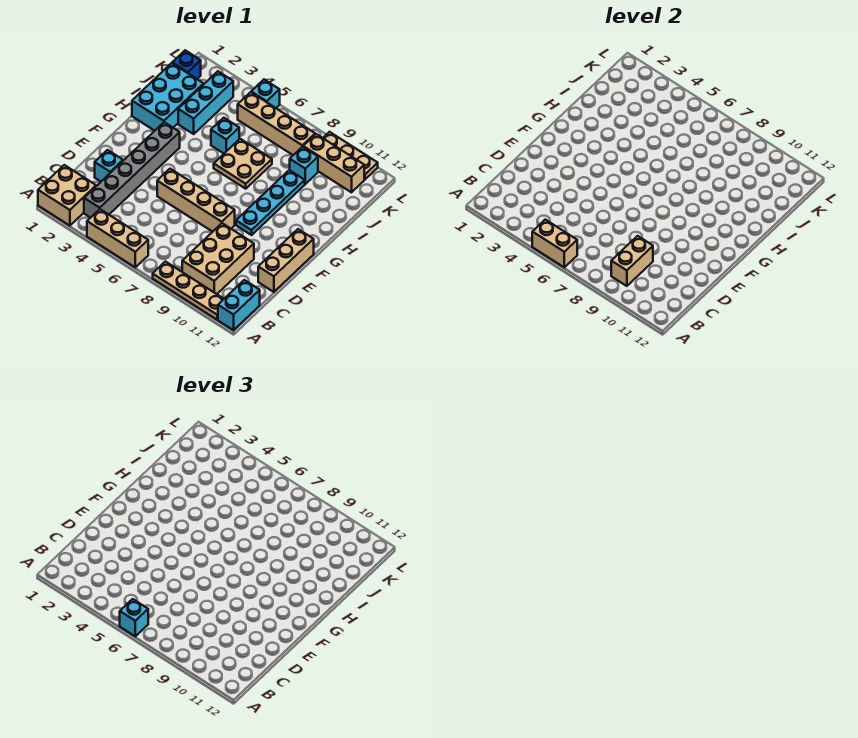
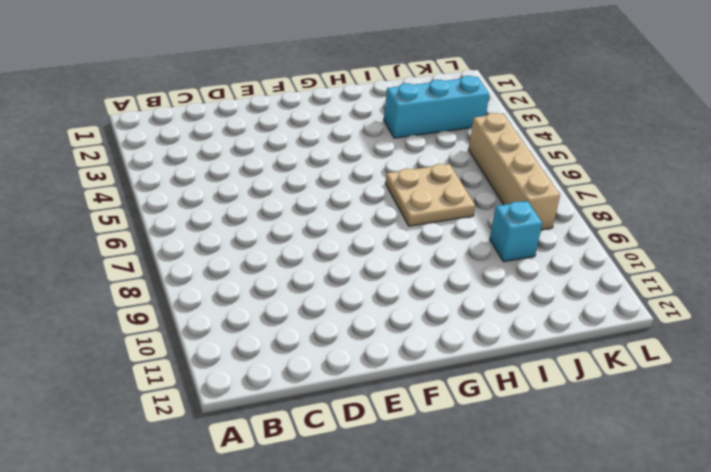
none -> tan 2x2 brick [38,165,96,226]
none -> tan 1x3 brick [87,209,148,267]
none -> tan 1x4 plate [153,262,224,320]

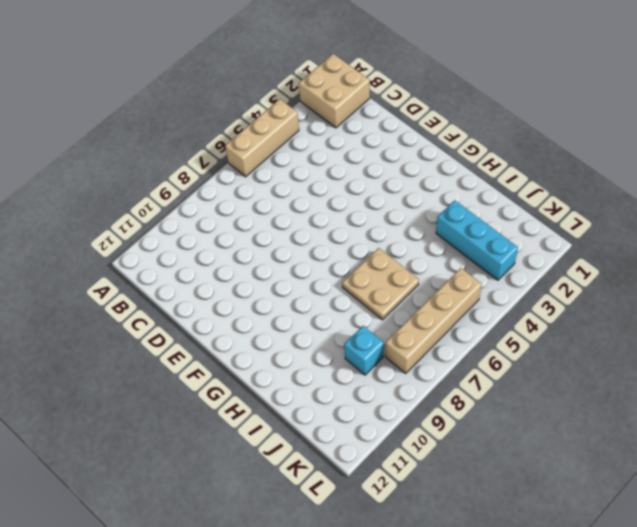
none -> tan 1x4 plate [153,262,224,320]
none -> cyan 1x2 brick [218,280,260,330]
none -> grey 1x6 brick [84,122,180,218]

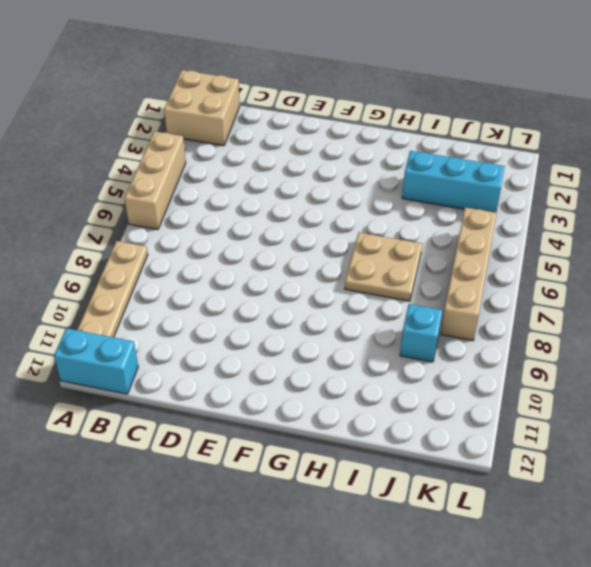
none -> grey 1x6 brick [84,122,180,218]
none -> tan 2x3 brick [182,223,254,294]
none -> cyan 1x1 brick [95,150,123,181]

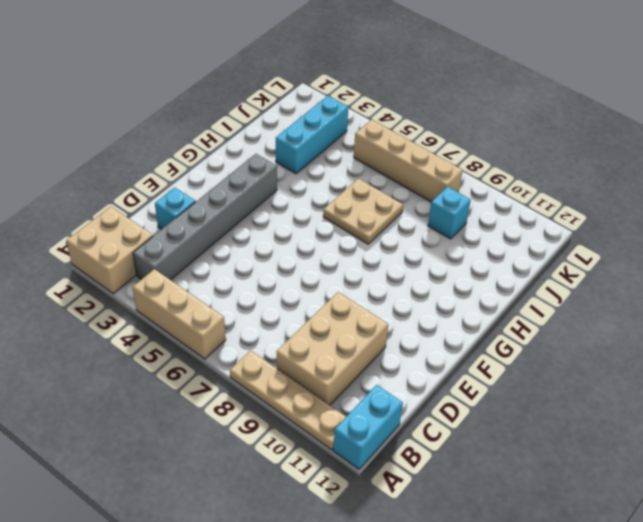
none -> tan 1x3 brick [258,229,314,292]
none -> tan 1x4 brick [157,169,235,232]
none -> cyan 1x4 plate [236,170,305,235]

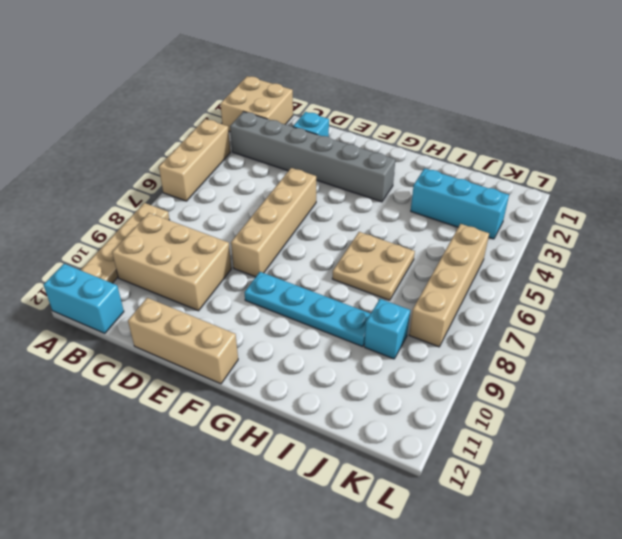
none -> cyan 2x3 brick [132,63,204,131]
none -> cyan 1x1 brick [211,118,239,153]
none -> blue 1x1 brick [172,50,201,79]

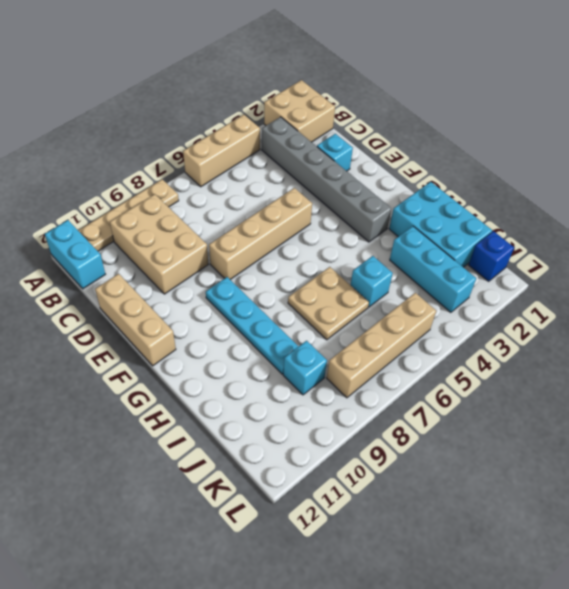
none -> tan 1x3 brick [303,134,364,192]
none -> cyan 1x1 brick [251,80,280,108]
none -> tan 1x3 plate [323,132,378,180]

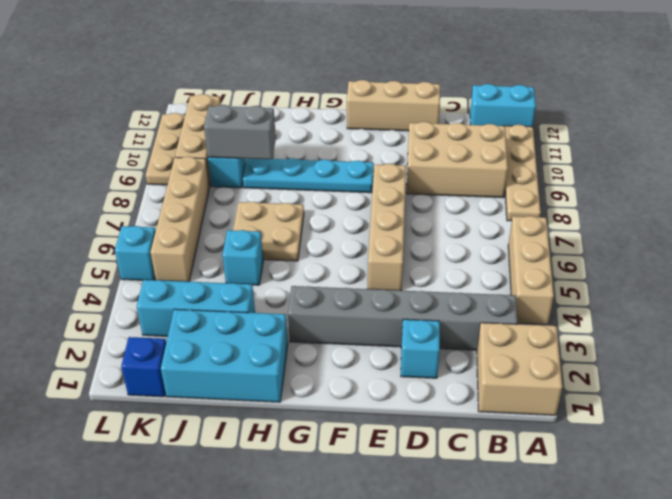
grey 1x2 brick [204,105,276,159] -> none
none -> tan 1x2 brick [532,220,577,267]
none -> tan 1x2 brick [611,236,653,286]
none -> cyan 1x1 brick [120,599,148,636]

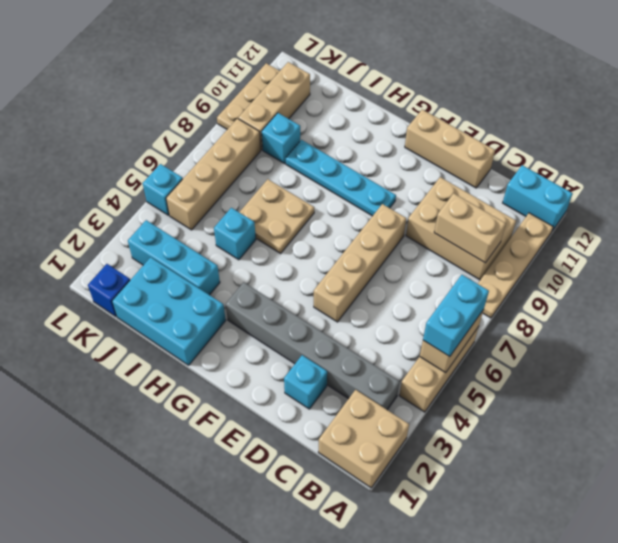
cyan 1x2 brick [423,275,489,357] -> cyan 1x1 brick [120,599,148,636]

